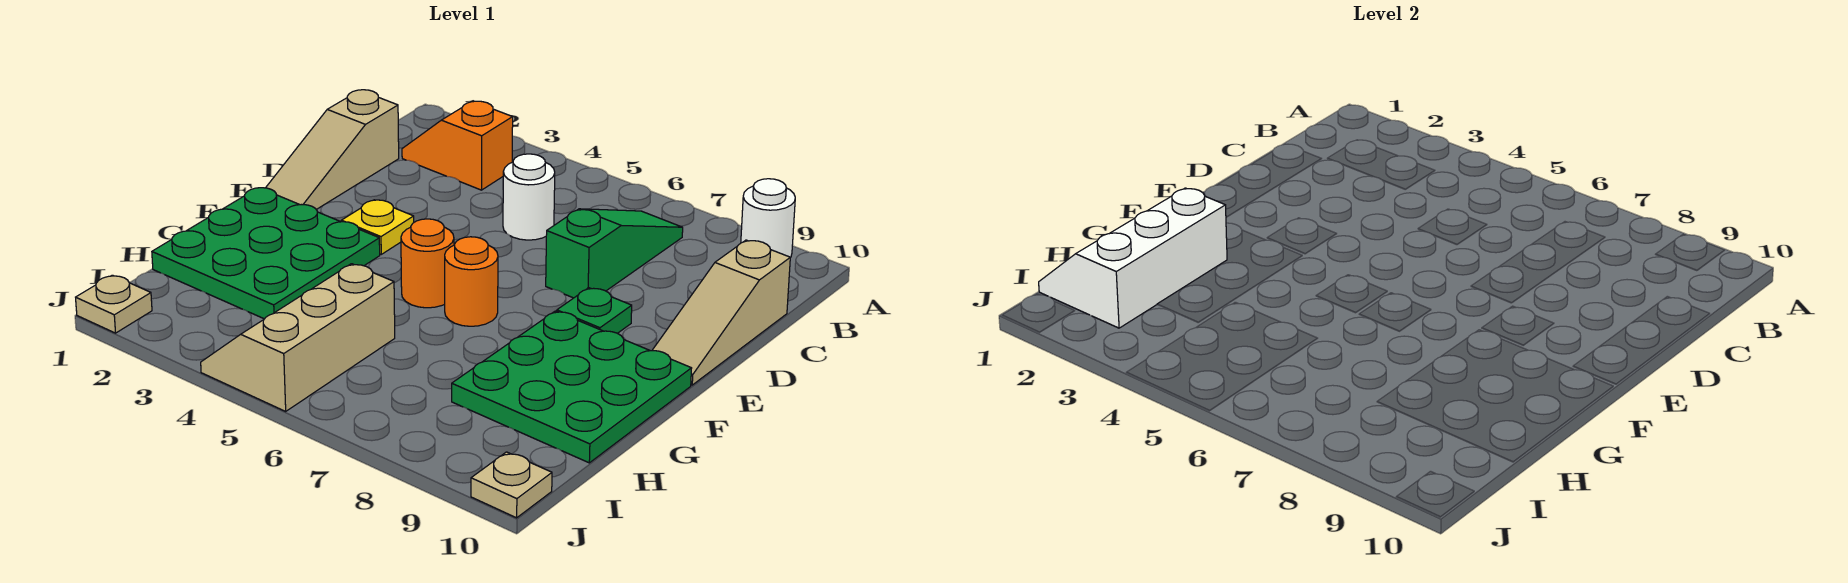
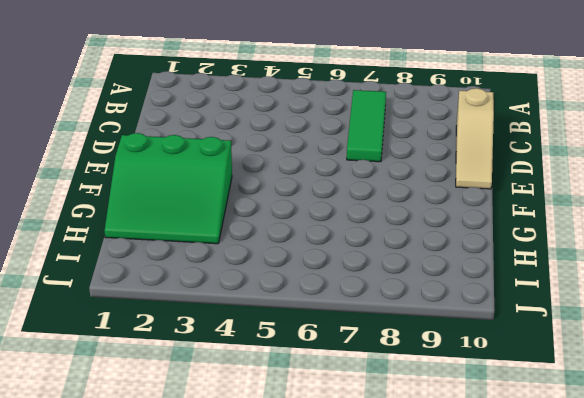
green 1x3 tile [347,90,386,162] -> green 1x3 slope [546,209,683,298]
green 3x3 slope [104,133,232,244] -> green 3x3 plate [152,188,380,319]
none -> white 1x1 round brick [741,179,795,258]
none -> orange 1x2 slope [402,101,513,190]
none -> tan 1x3 slope [266,90,399,209]

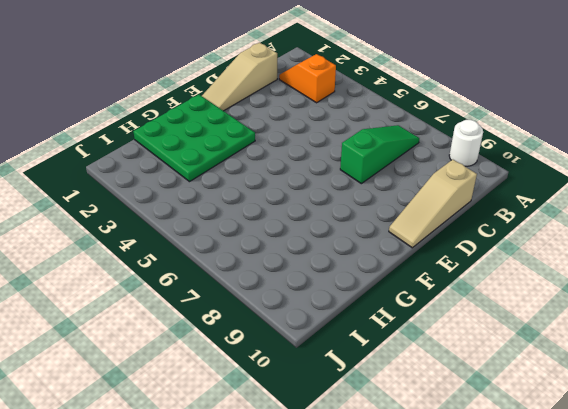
none -> white 1x1 round brick [503,154,555,240]
none -> yellow 1x1 plate [341,200,414,254]
none -> green 1x1 plate [557,288,632,333]

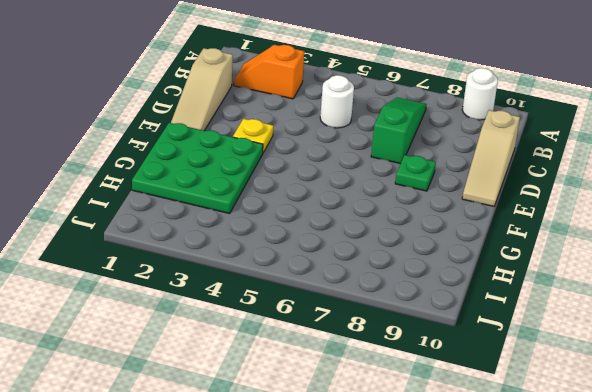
none -> orange 1x1 round brick [401,219,454,308]
none -> orange 1x1 round brick [445,237,498,326]
none -> green 3x3 plate [452,311,692,463]

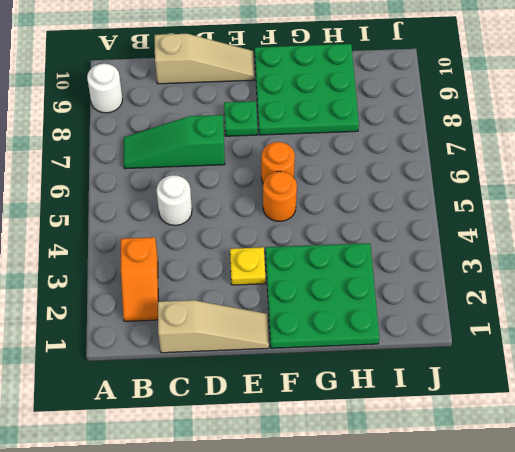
none -> tan 2x3 slope [201,264,395,411]
none -> tan 1x1 plate [76,275,152,333]
none -> tan 1x1 plate [471,452,552,518]

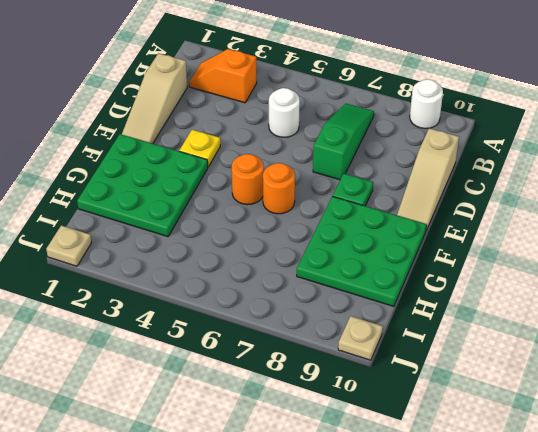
none -> tan 2x3 slope [201,264,395,411]
none -> white 2x3 slope [1039,188,1227,328]

